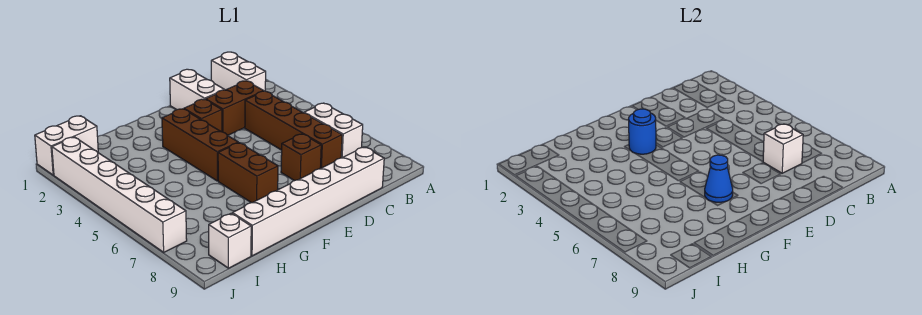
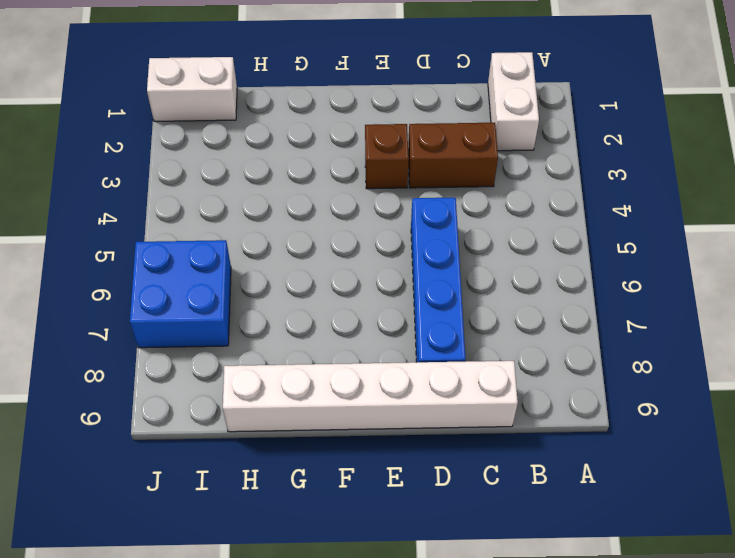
blue 1x4 brick [411,198,465,362] -> brown 1x1 brick [281,134,321,181]
blue 2x2 brick [130,240,231,348] -> white 1x6 brick [52,137,187,252]
none -> white 1x2 brick [304,103,363,158]
none -> brown 1x4 brick [245,91,342,168]
none -> white 1x2 brick [170,69,224,110]

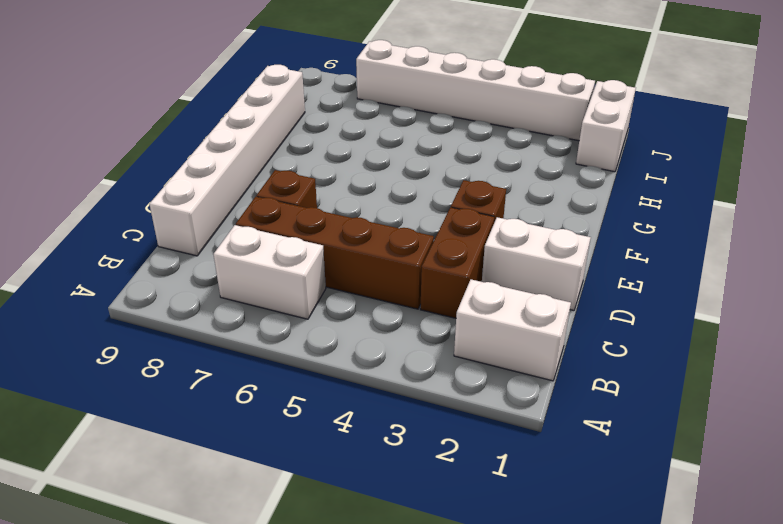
none -> brown 1x3 brick [162,109,238,181]
none -> brown 1x2 brick [218,143,278,203]
none -> white 1x1 brick [209,213,251,268]

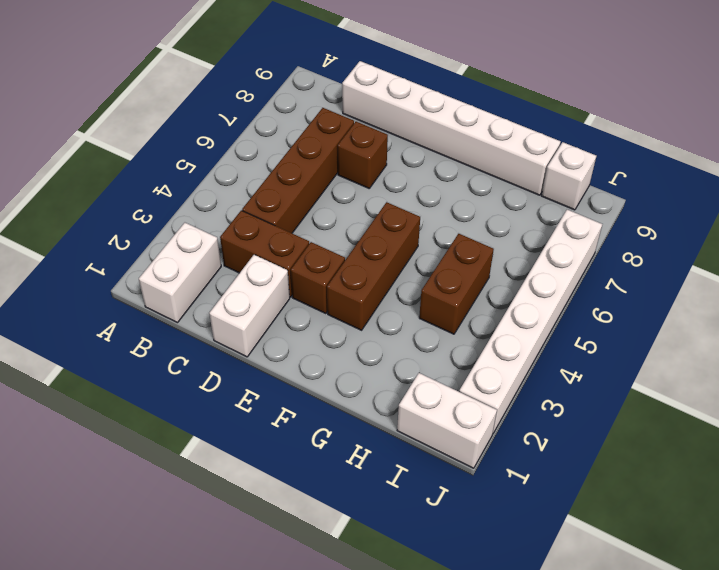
brown 1x2 brick [419,234,494,334] -> brown 1x2 brick moved to [218,143,278,203]
none -> white 1x2 brick [304,103,363,158]
none -> white 1x1 brick [763,124,803,173]
none -> blue 1x1 round brick [628,109,656,154]

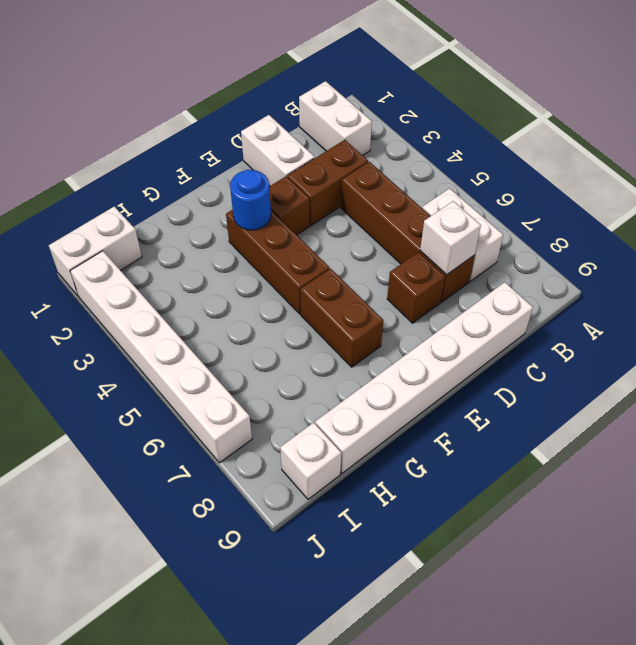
none -> blue 1x1 cone [705,155,733,202]

